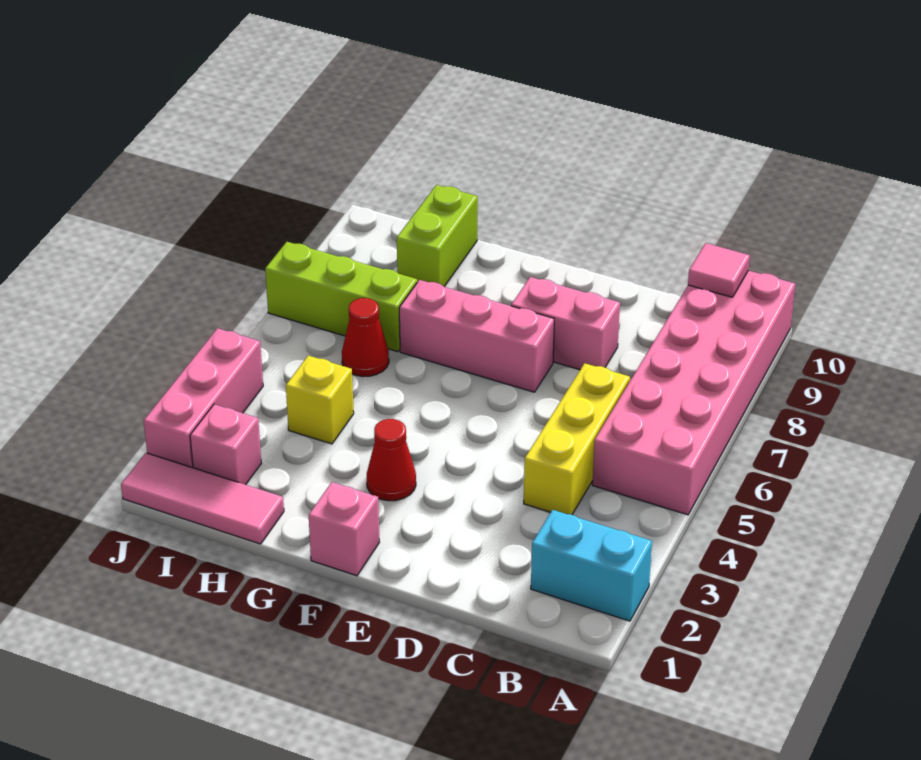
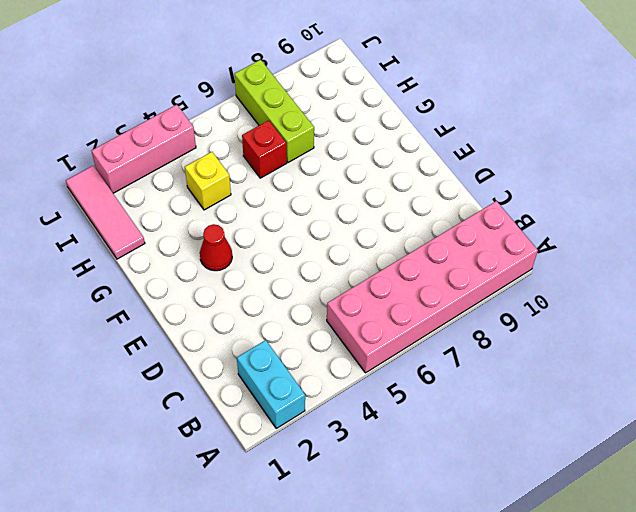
red 1x1 brick [242,120,287,178] -> red 1x1 cone [342,298,389,377]
none -> yellow 1x3 brick [524,363,630,515]
none -> pink 1x2 brick [511,277,620,370]
none -> pink 1x3 brick [399,280,554,392]

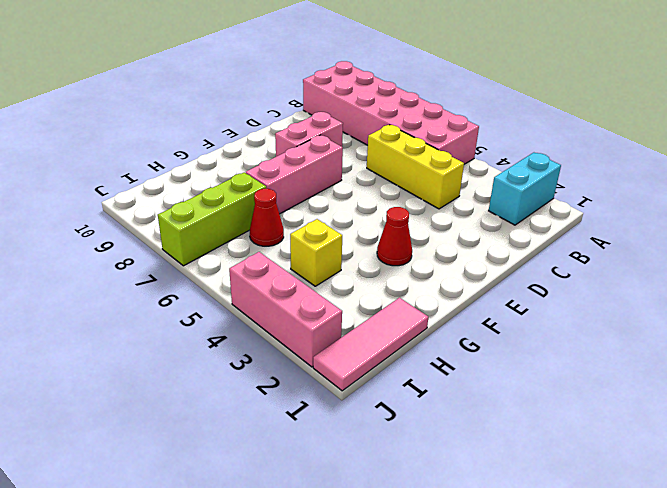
none -> pink 1x1 brick [309,482,379,576]
none -> lime 1x2 brick [397,185,478,287]
none -> pink 1x1 brick [190,404,261,485]

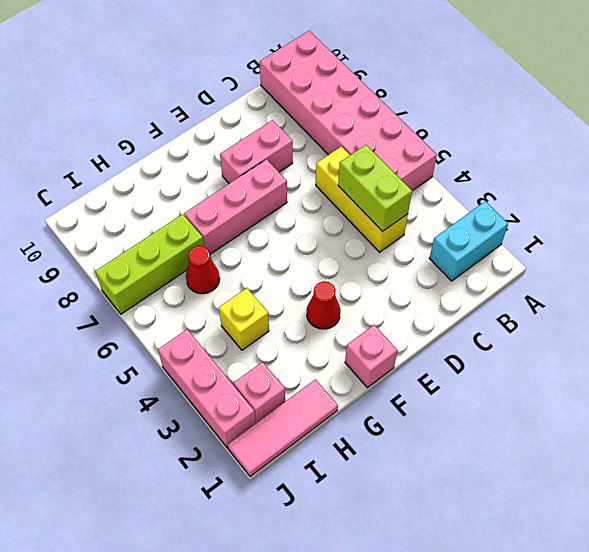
lime 1x2 brick [338,145,412,232] -> lime 1x2 brick moved to [397,185,478,287]
none -> pink 1x1 tile [688,243,750,297]

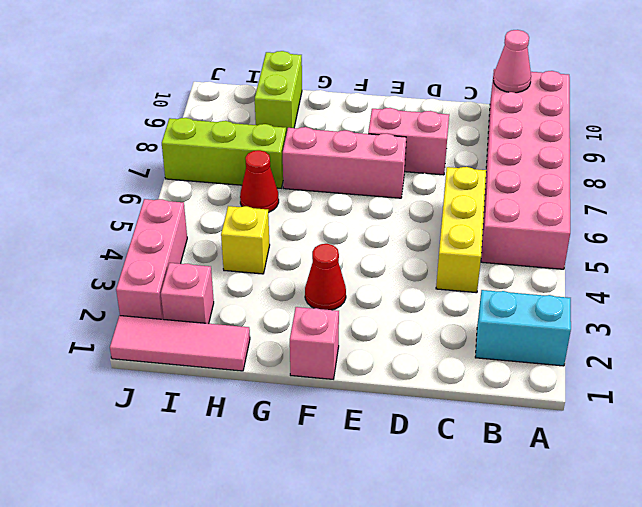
pink 1x1 cone [493,30,531,93] -> pink 1x1 tile [688,243,750,297]

